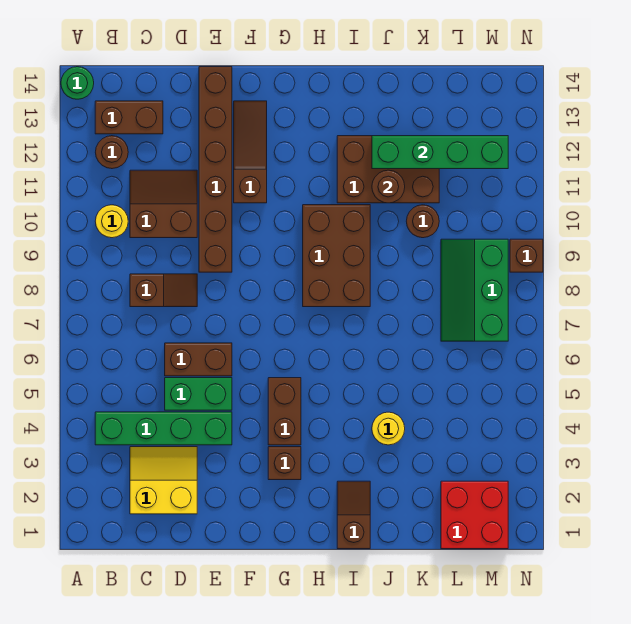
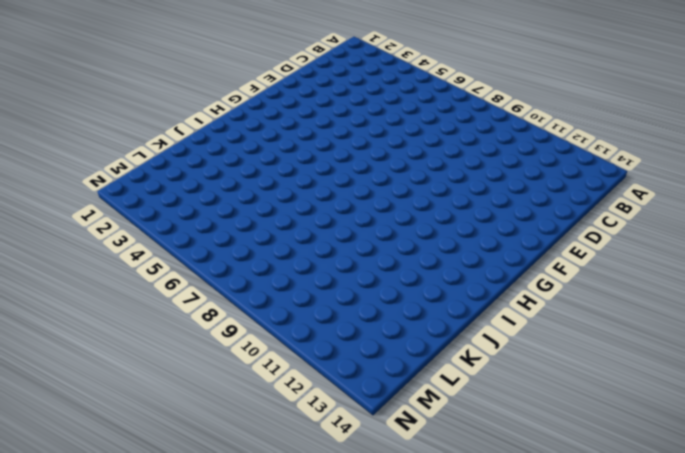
none -> green 1x1 round brick [61,67,94,99]
none -> green 1x4 brick [95,412,232,445]
none -> yellow 1x1 round brick [95,205,128,238]

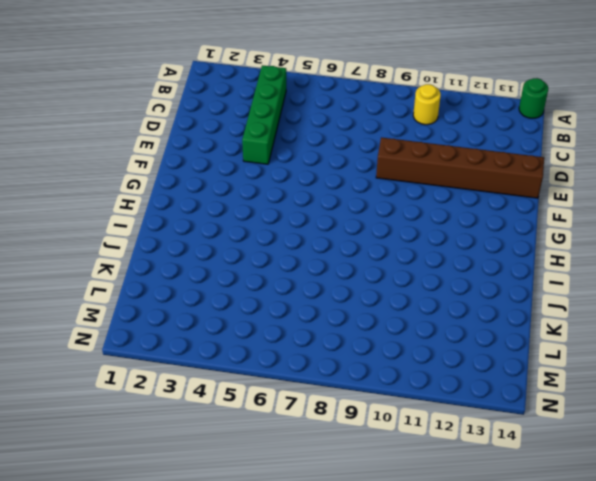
none -> brown 1x1 round brick [95,136,128,169]
none -> brown 1x2 brick [95,101,163,134]
none -> yellow 2x2 slope [130,447,197,514]

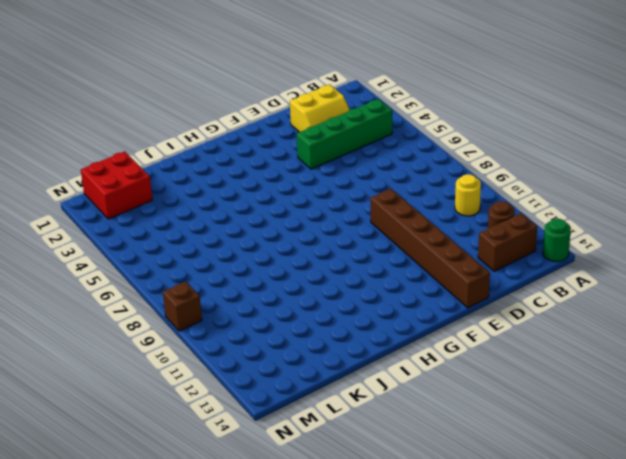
none -> brown 1x2 slope [130,274,197,307]
none -> brown 2x2 slope [130,170,197,238]
none -> green 1x2 brick [165,378,232,410]

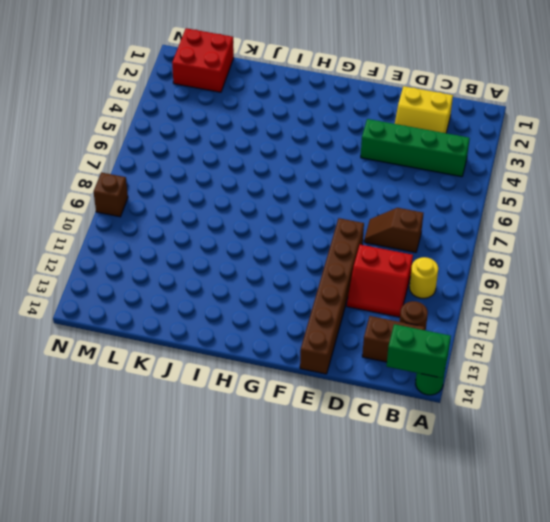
green 1x2 brick [387,324,451,378] -> green 1x2 brick moved to [165,378,232,410]
red 2x2 slope [347,245,413,317] -> brown 2x2 slope [130,170,197,238]
none -> brown 1x2 brick [165,343,232,376]
none -> brown 1x3 slope [234,101,267,203]
none -> brown 1x1 brick [268,447,301,480]

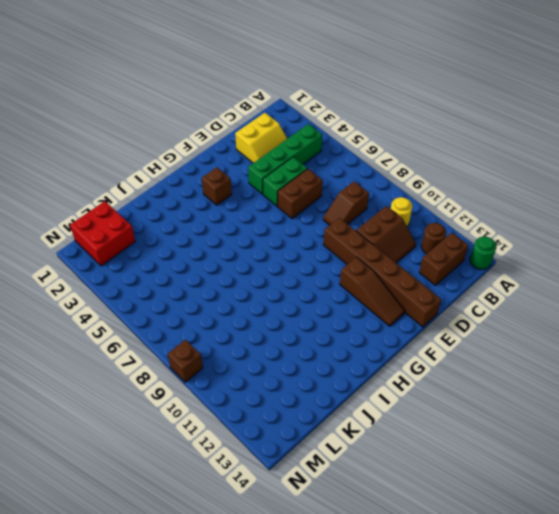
none -> brown 1x2 brick [268,378,301,445]
none -> brown 2x3 brick [303,205,370,307]
none -> brown 1x2 slope [337,481,370,549]

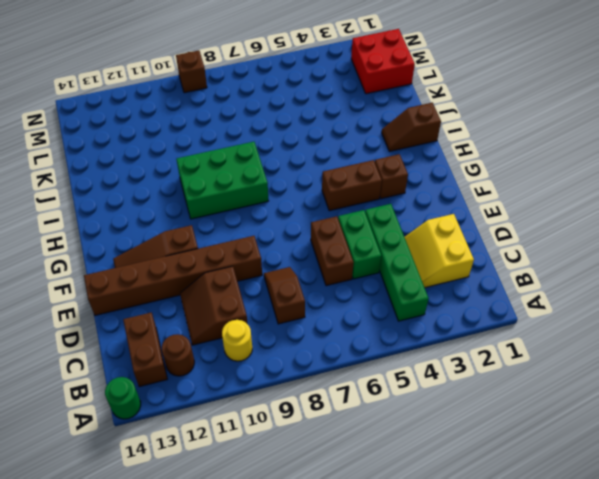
green 2x3 brick [176,142,268,219] -> brown 2x3 brick [303,205,370,307]
none -> brown 2x3 brick [337,136,439,203]
none -> yellow 1x1 round brick [372,412,405,445]
none -> brown 1x1 round brick [406,205,439,238]

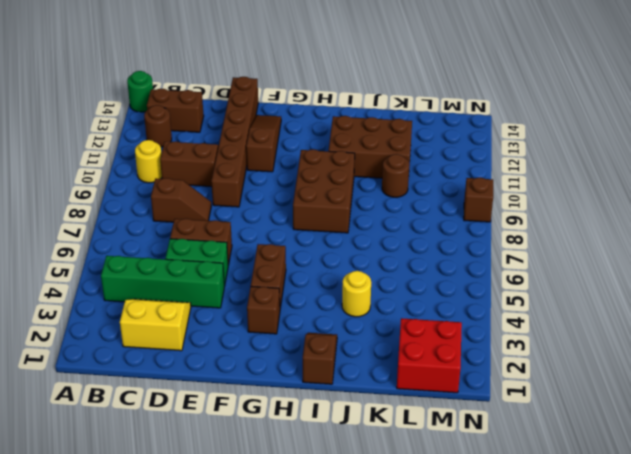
none -> green 2x3 slope [441,239,508,341]
none -> brown 1x1 round brick [372,170,405,203]
none -> green 1x4 brick [372,136,508,169]

